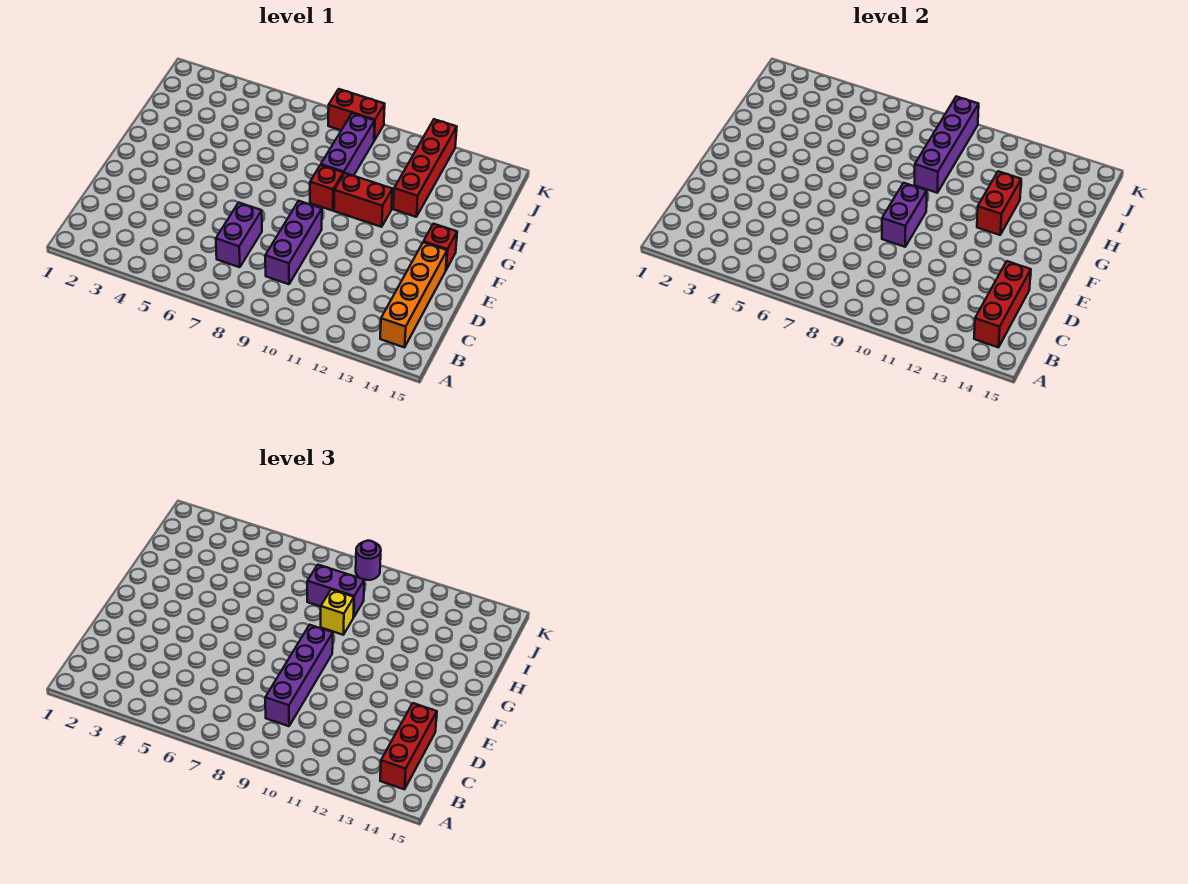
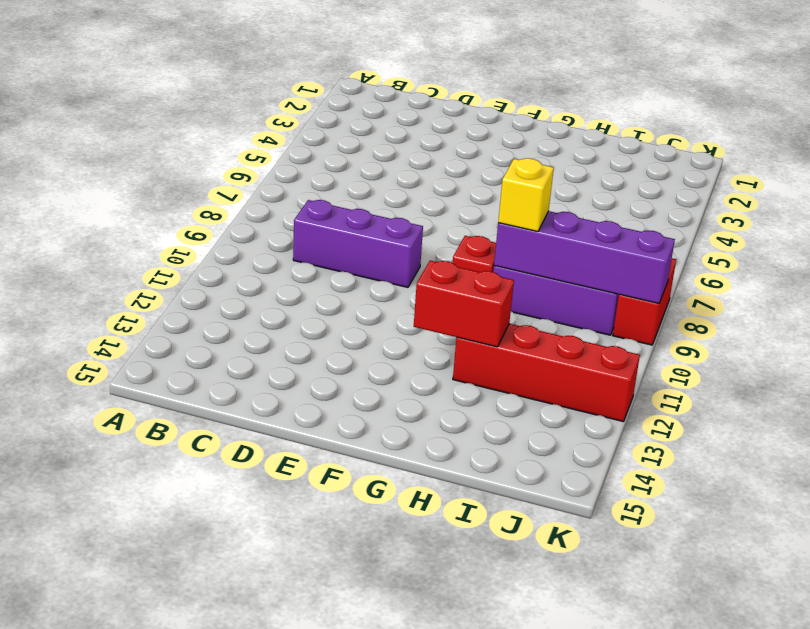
none -> orange 1x4 brick [380,242,447,347]
none -> purple 1x2 brick [216,203,262,267]
none -> red 1x1 brick [424,224,457,270]

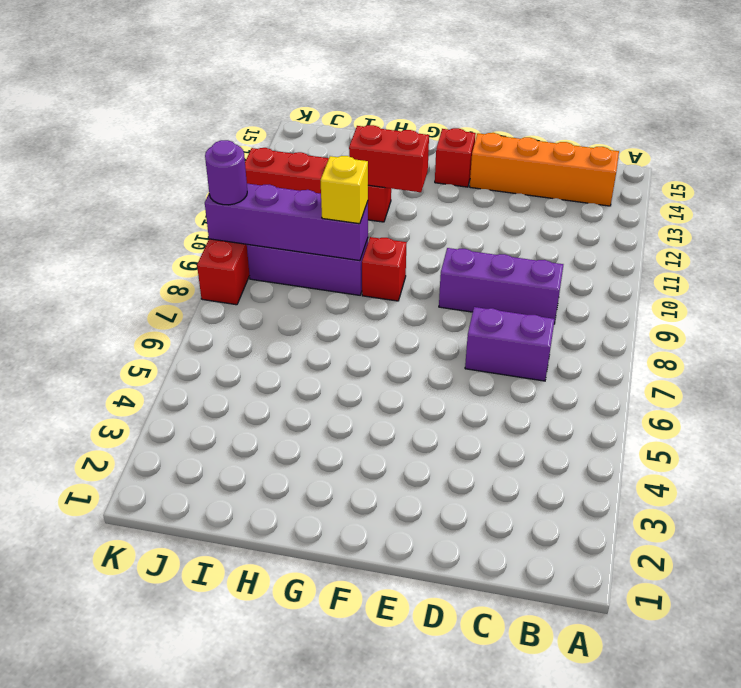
none -> red 1x2 brick [334,173,392,227]
none -> red 1x3 brick [974,261,1031,347]
none -> purple 1x2 brick [882,183,927,247]

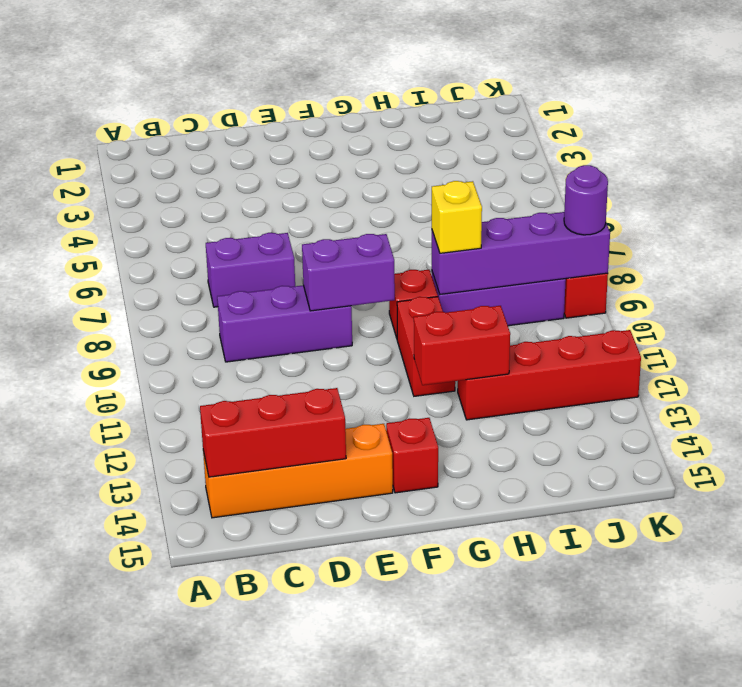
none -> red 1x3 brick [380,703,437,789]
none -> purple 1x4 brick [265,625,333,726]
none -> purple 1x2 brick [307,565,364,617]

